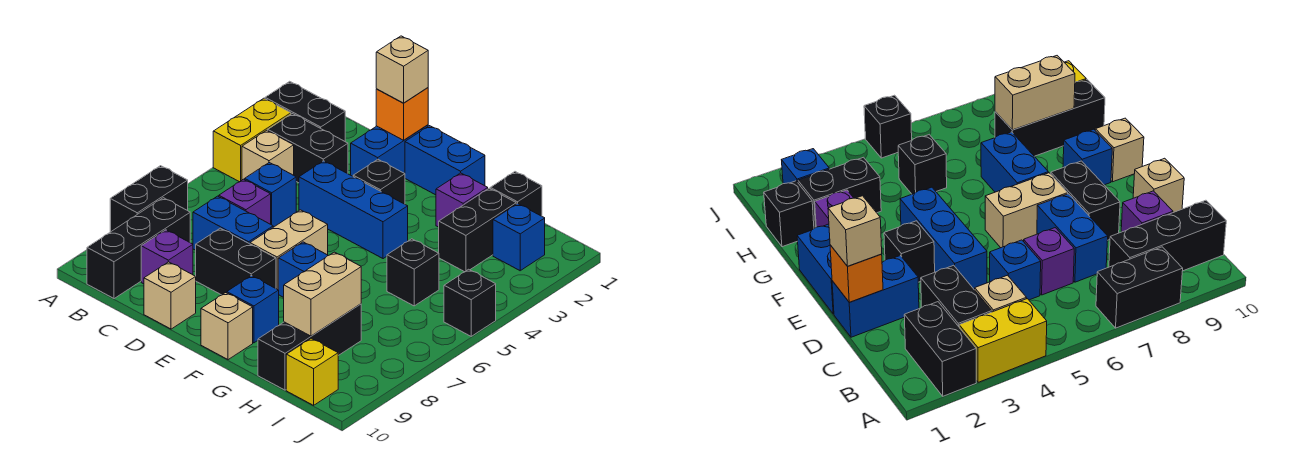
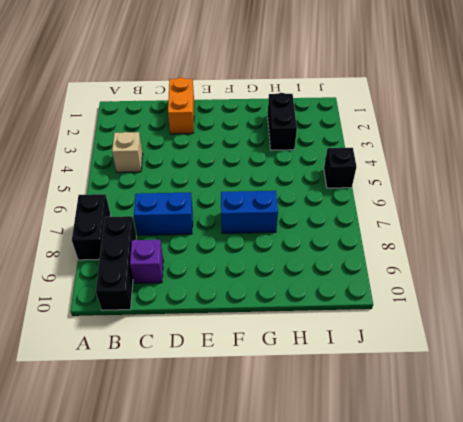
orange 1x2 brick [168,78,194,134] -> blue 1x2 brick [351,125,428,176]
none -> black 1x2 brick [265,81,345,141]
none -> yellow 1x2 brick [213,98,291,182]
none -> black 1x2 brick [268,114,348,183]
none -> blue 1x1 brick [245,163,296,227]

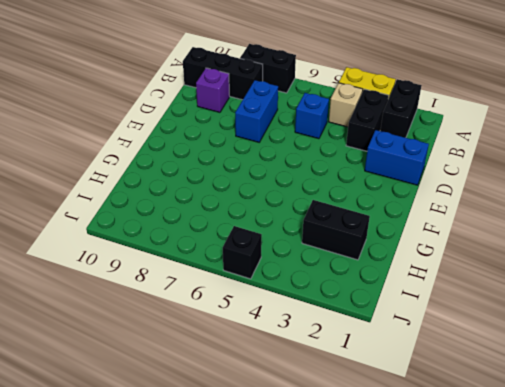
none -> purple 1x1 brick [219,179,271,224]
none -> blue 1x3 brick [299,161,408,259]
none -> black 1x2 brick [196,228,276,295]
none -> tan 1x1 brick [144,262,196,329]

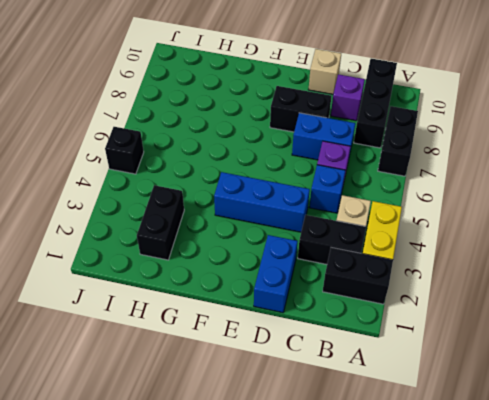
none -> blue 1x2 brick [405,126,485,195]
none -> black 1x1 brick [353,159,405,204]
none -> tan 1x2 brick [250,210,328,290]
none -> blue 1x2 brick [278,242,328,297]

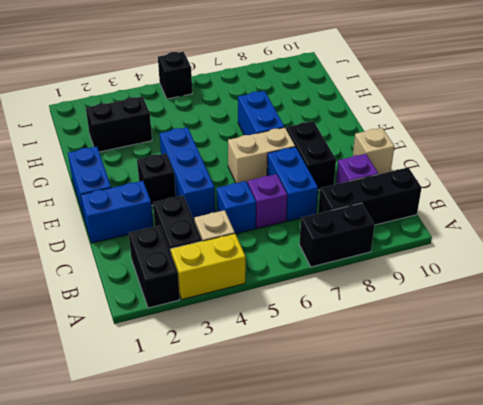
none -> blue 1x1 brick [227,276,279,343]
none -> tan 1x1 brick [201,293,253,360]
none -> purple 1x1 brick [436,173,488,227]
none -> black 1x1 brick [490,172,542,216]

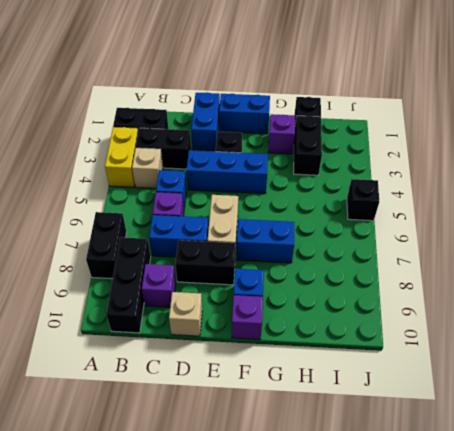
purple 1x1 brick [232,295,263,339] -> tan 1x1 brick [201,293,253,360]
none -> black 1x1 brick [387,239,439,306]
none -> black 1x3 brick [258,304,361,390]
none -> blue 1x1 brick [493,204,545,271]
none -> yellow 1x1 brick [286,338,338,405]

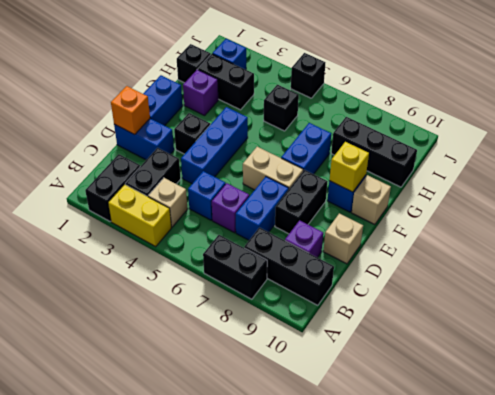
yellow 1x1 brick [329,142,369,192] -> yellow 1x1 brick moved to [286,338,338,405]
none -> tan 1x2 brick [284,252,361,336]
none -> tan 1x1 brick [376,36,428,103]

